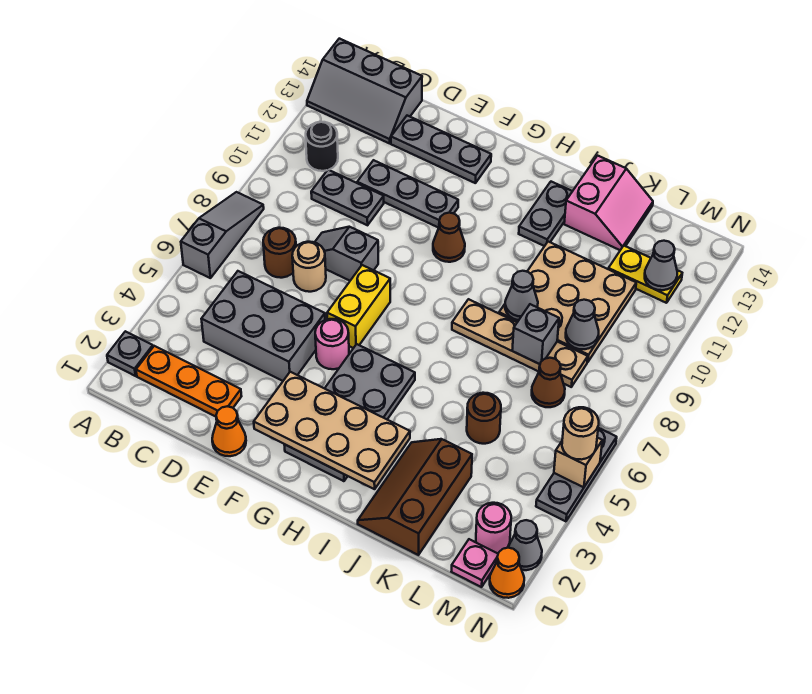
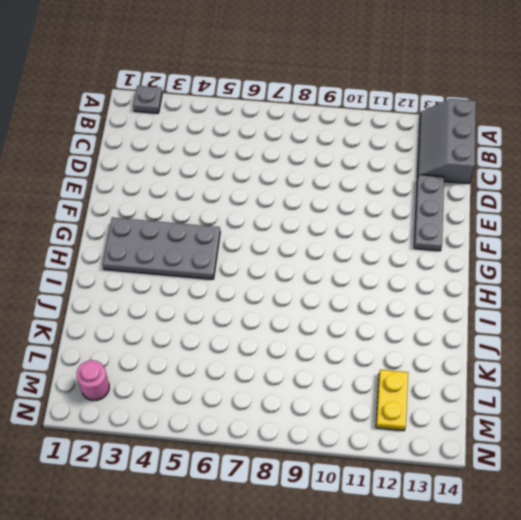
none -> grey 1x3 slope [181,192,264,278]
none -> orange 1x3 plate [136,346,242,417]
none -> black 1x1 round brick [306,122,338,171]
none -> grey 2x3 brick [202,271,325,381]

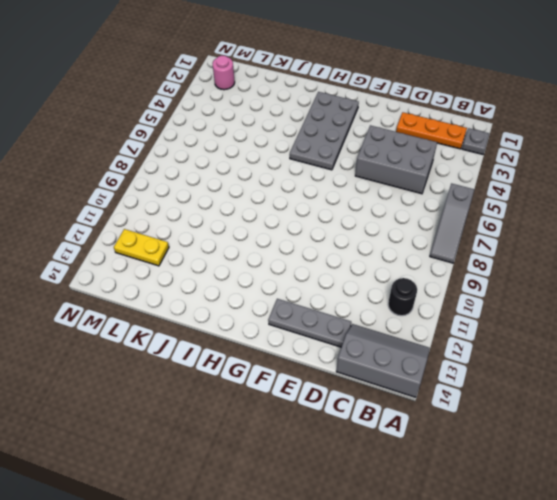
none -> brown 1x1 round brick [263,228,296,278]
none -> grey 1x2 plate [311,170,384,225]
none -> tan 1x1 round brick [292,242,326,292]
none -> grey 1x2 slope [315,227,378,281]

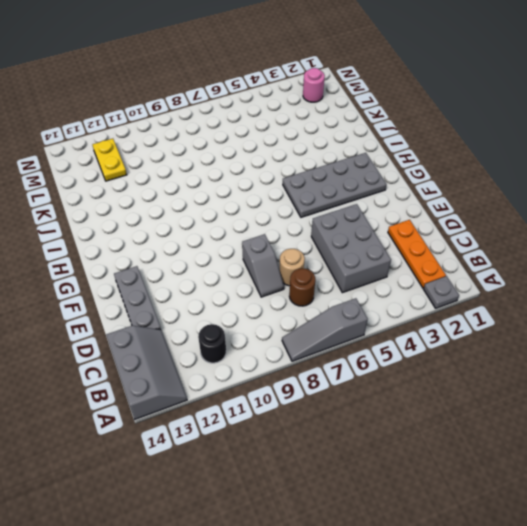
none -> grey 1x2 plate [311,170,384,225]
none -> grey 1x3 plate [357,160,458,228]
none -> orange 1x1 cone [212,406,246,456]
none -> pink 1x1 round brick [315,319,349,369]

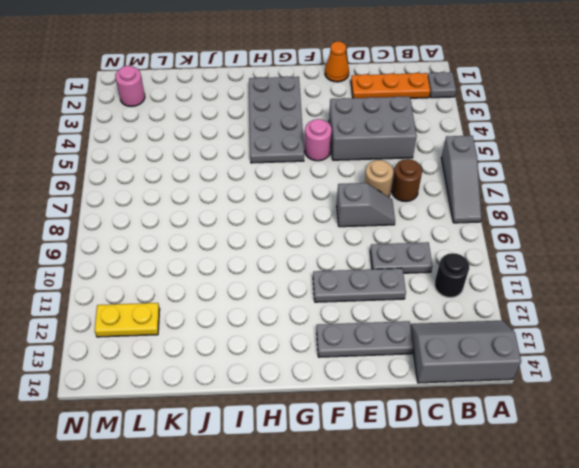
none -> yellow 1x2 brick [327,265,390,348]
none -> brown 1x1 cone [433,213,465,262]
none -> tan 1x4 plate [452,299,588,387]
none -> grey 1x2 plate [519,182,572,246]

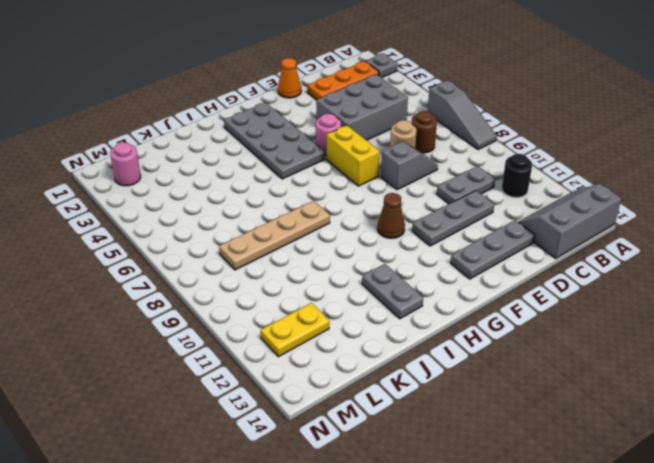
none -> brown 2x3 slope [358,439,472,555]
none -> tan 3x3 plate [499,242,636,362]
none -> pink 2x2 slope [564,156,653,250]
none -> brown 1x1 round brick [467,393,501,444]

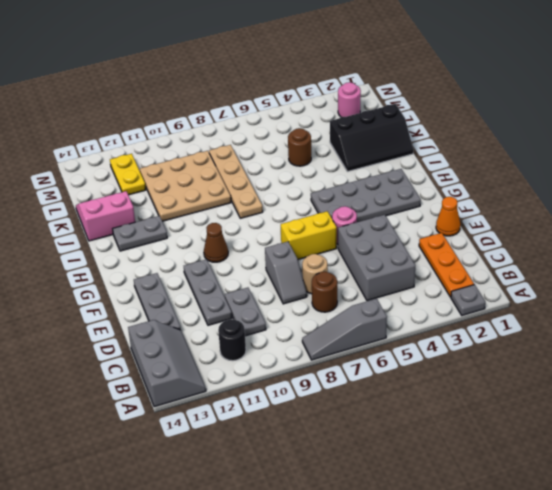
black 2x3 slope [330,104,414,172] -> brown 2x3 slope [358,439,472,555]
none -> brown 1x1 cone [532,358,565,407]
none -> pink 1x1 plate [451,539,498,587]
none -> orange 1x1 cone [490,548,524,598]
none -> grey 1x1 cone [508,520,542,570]

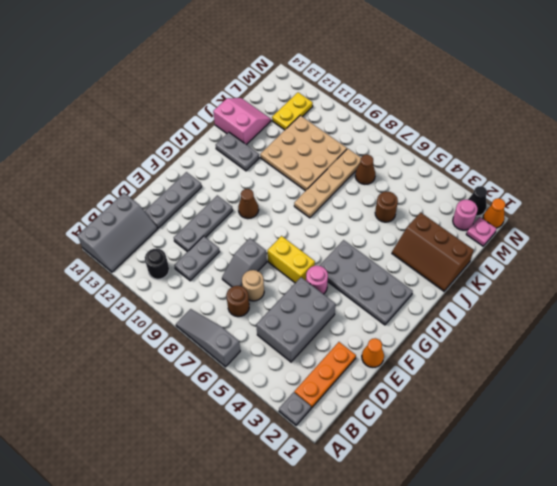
black 1x1 cone [468,186,487,216] -> grey 1x1 cone [508,520,542,570]
none -> grey 1x3 plate [536,428,617,521]
none -> tan 2x4 plate [254,372,410,489]
none -> grey 1x1 cone [505,271,538,320]
none -> grey 1x1 brick [512,304,559,364]

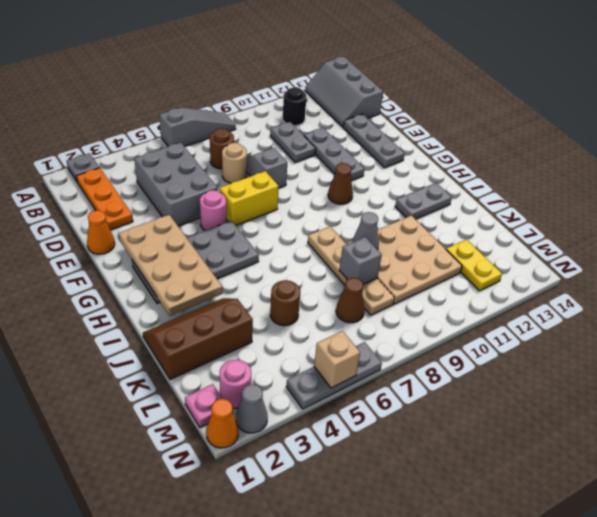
none -> pink 2x2 slope [564,156,653,250]
none -> grey 1x1 cone [566,300,599,349]
none -> grey 1x1 cone [645,241,677,290]
none -> tan 1x1 round brick [562,407,599,460]

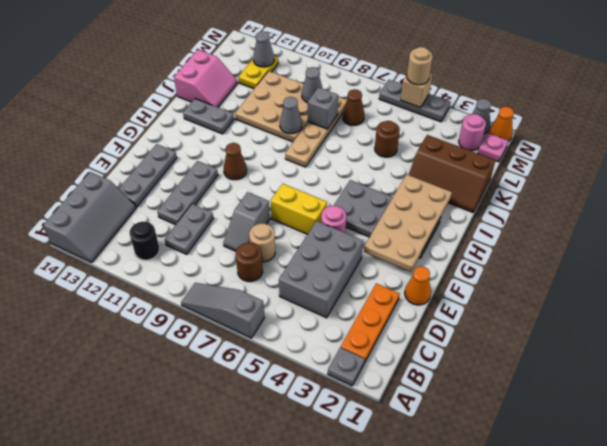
pink 2x2 slope [174,50,237,107] -> pink 2x2 slope turned to [564,156,653,250]

